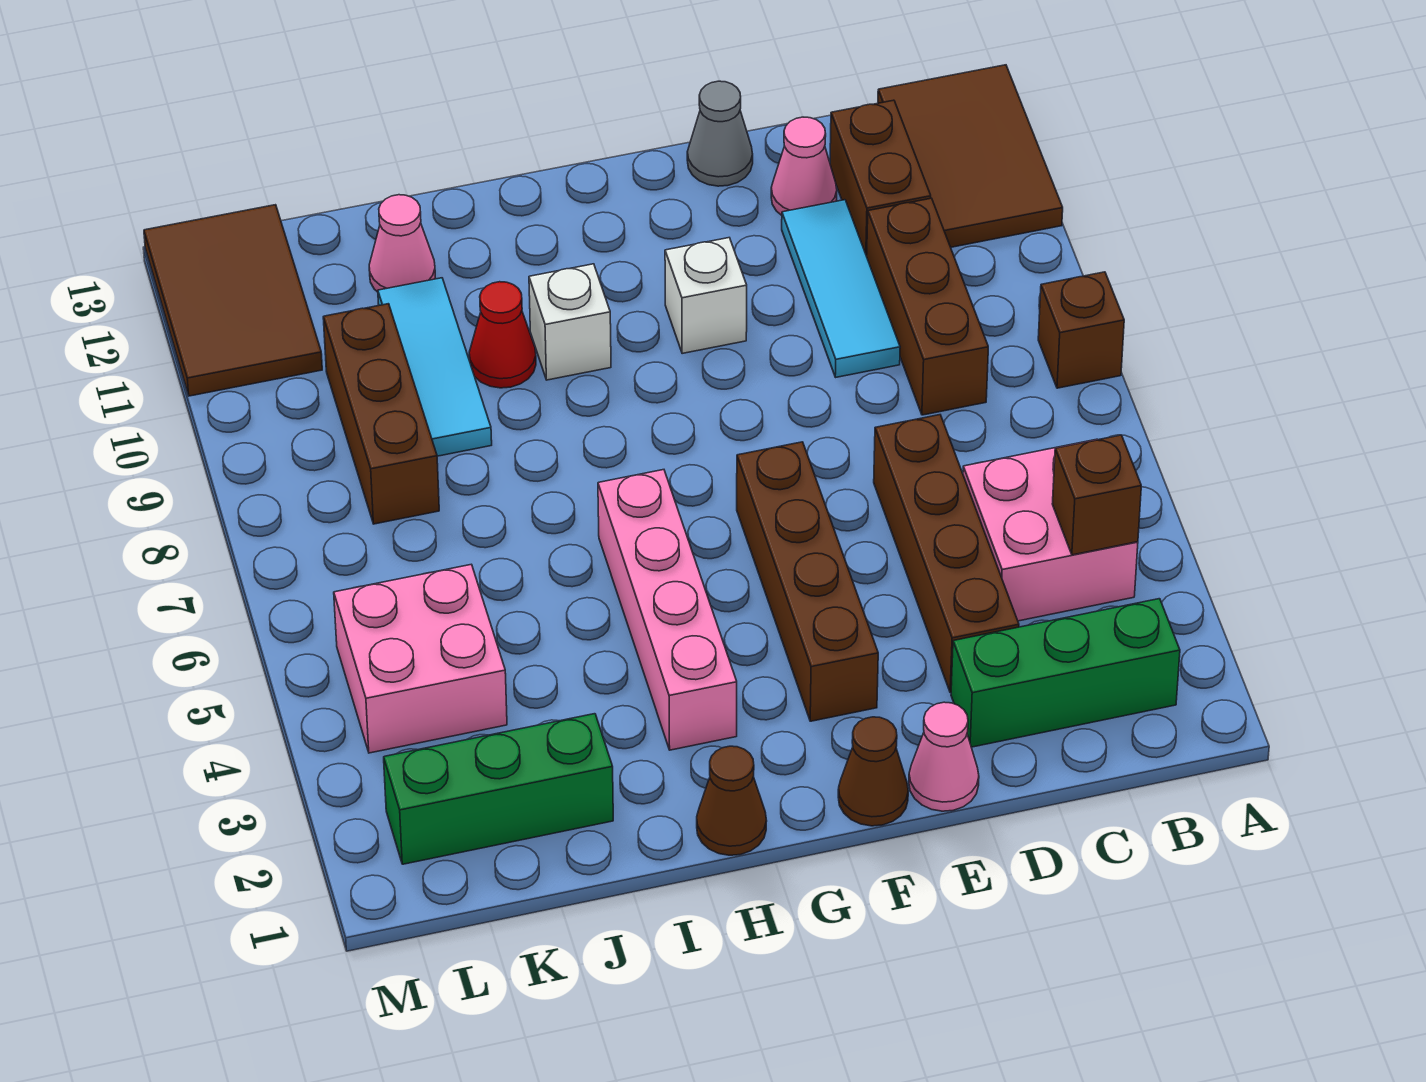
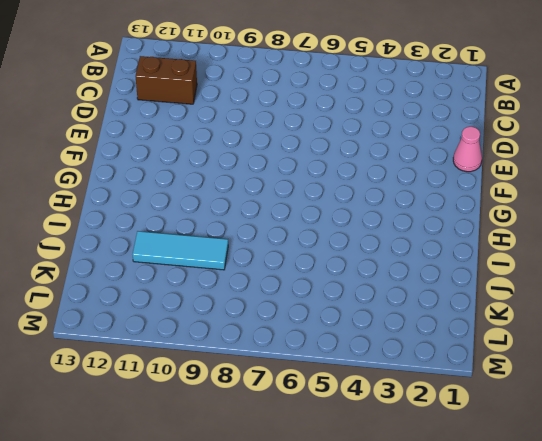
none -> brown 1x1 brick [1038,272,1124,388]
none -> brown 2x3 tile [878,65,1063,247]
none -> green 1x3 brick [951,599,1180,747]

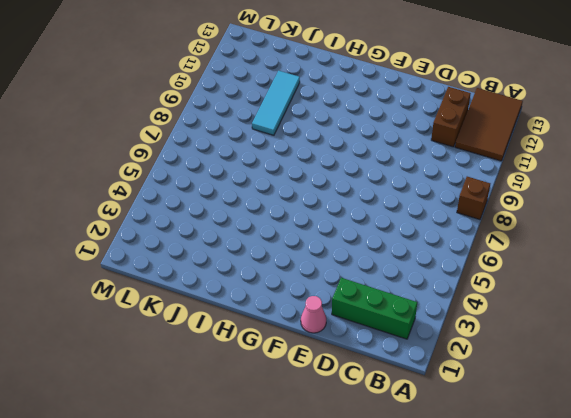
none -> pink 2x2 brick [963,439,1138,621]
none -> brown 1x3 brick [867,198,988,415]
none -> brown 1x4 brick [874,415,1019,693]

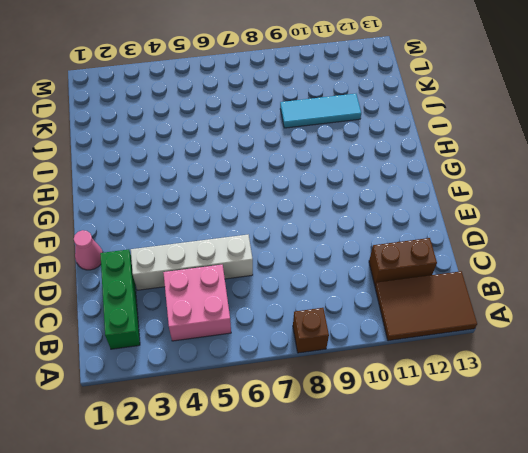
white 1x4 brick [131,235,253,290] -> brown 1x4 brick [874,415,1019,693]
none -> brown 1x3 brick [867,198,988,415]
none -> cyan 1x3 tile [782,200,900,377]
none -> pink 1x1 cone [771,117,837,215]

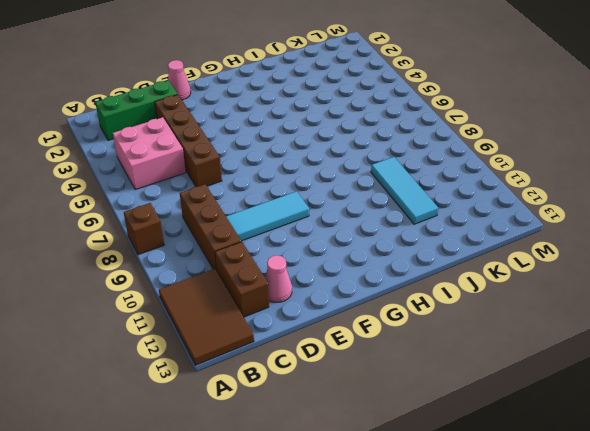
cyan 1x3 tile [226,191,309,241] -> cyan 1x3 tile turned to [782,200,900,377]
none -> grey 1x1 cone [687,81,753,186]
none -> brown 1x1 cone [838,717,908,826]
none -> brown 1x4 brick [737,442,878,721]

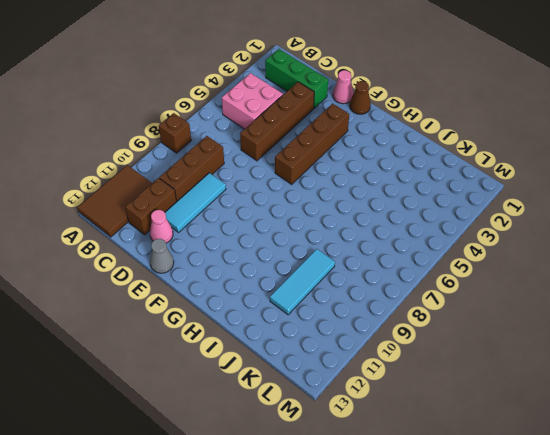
none -> white 1x1 brick [665,238,747,354]
none -> brown 1x1 cone [697,746,766,855]
none -> pink 1x4 brick [598,470,737,750]

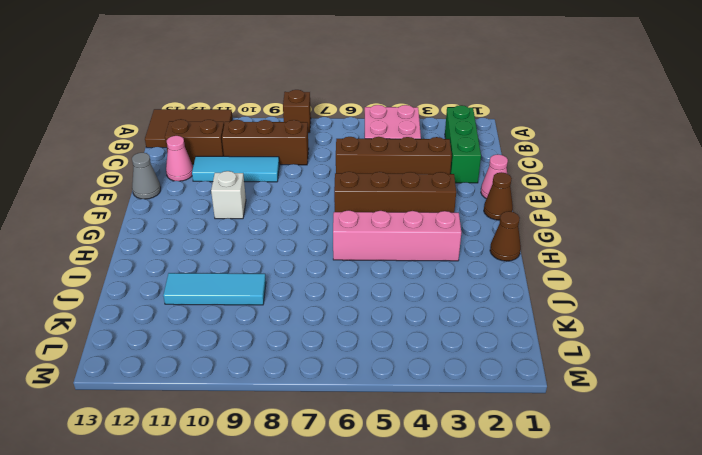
none -> white 1x1 brick [529,264,611,380]
none -> red 1x1 cone [469,282,536,388]
none -> green 1x3 brick [384,714,613,864]

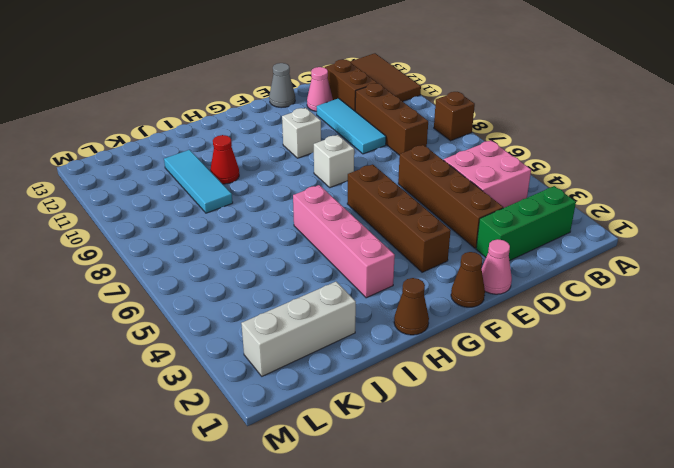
white 1x1 brick [314,135,354,188] -> white 1x1 brick moved to [529,264,611,380]
white 1x3 brick [241,282,356,376] -> green 1x3 brick [384,714,613,864]
none -> pink 1x1 cone [369,195,435,292]
none -> pink 2x2 brick [334,564,507,753]
none -> brown 1x3 brick [323,304,439,524]

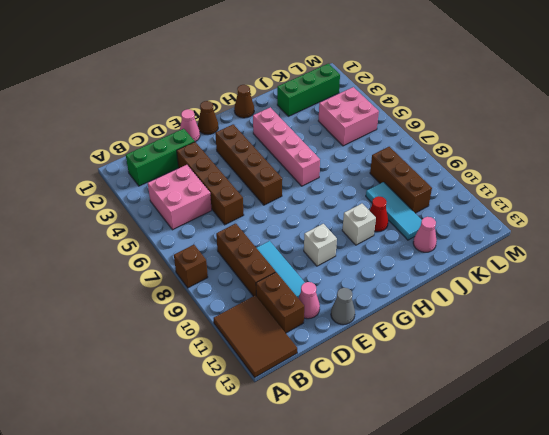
none -> brown 2x3 tile [144,205,322,396]
none -> brown 1x1 brick [1052,435,1141,555]

